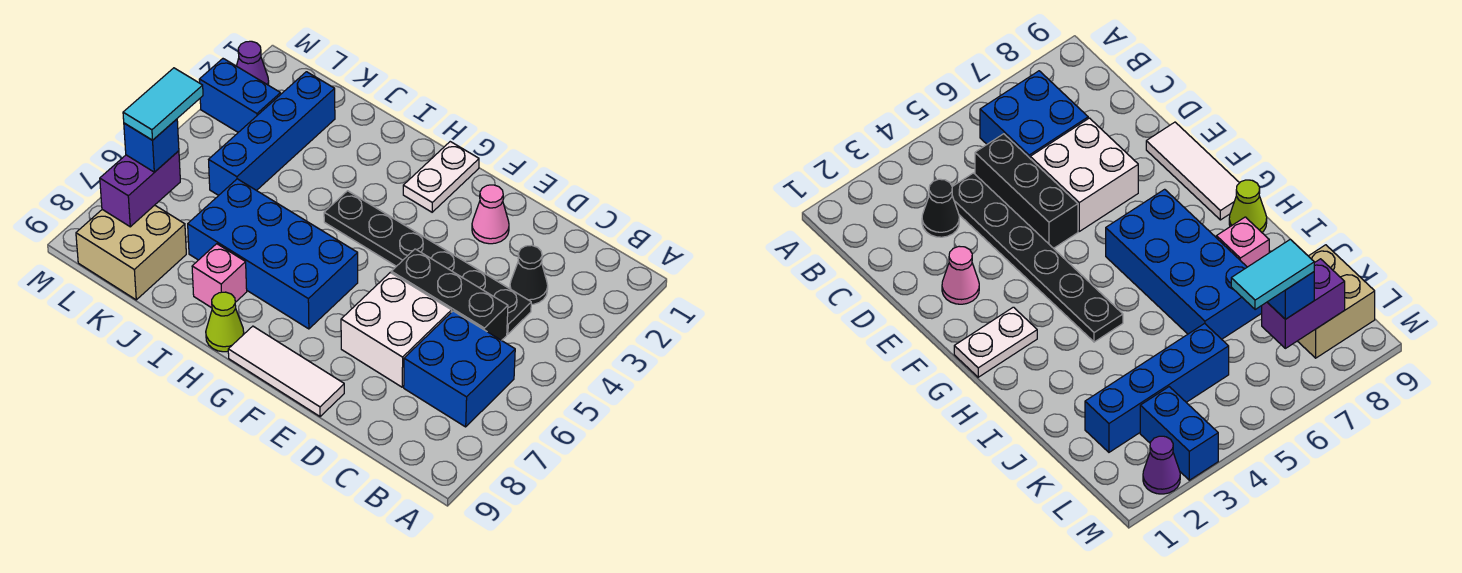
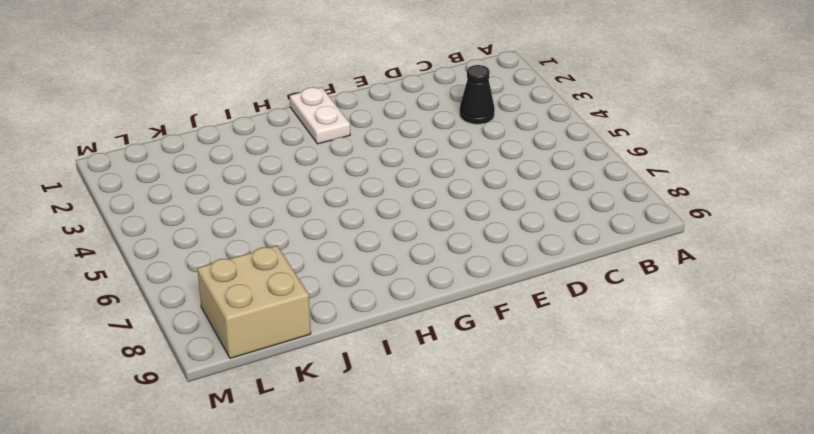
none -> blue 2x2 brick [404,311,515,427]
none -> black 1x6 plate [324,191,531,334]
none -> black 1x3 brick [391,249,508,340]

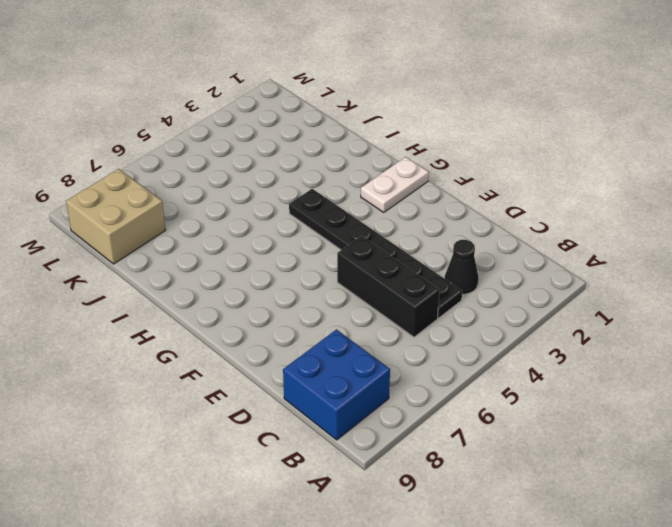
blue 2x2 brick [283,330,390,440] -> blue 2x2 brick moved to [404,311,515,427]
none -> white 2x2 brick [341,273,452,387]
none -> pink 1x1 cone [472,185,509,244]
none -> white 1x3 tile [228,326,344,416]

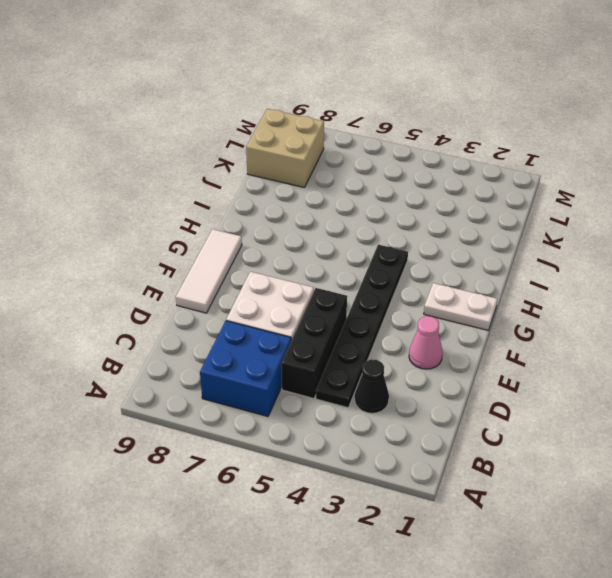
none -> blue 2x4 brick [188,179,358,329]
none -> lime 1x1 cone [206,292,244,352]
none -> pink 1x1 brick [192,244,247,308]

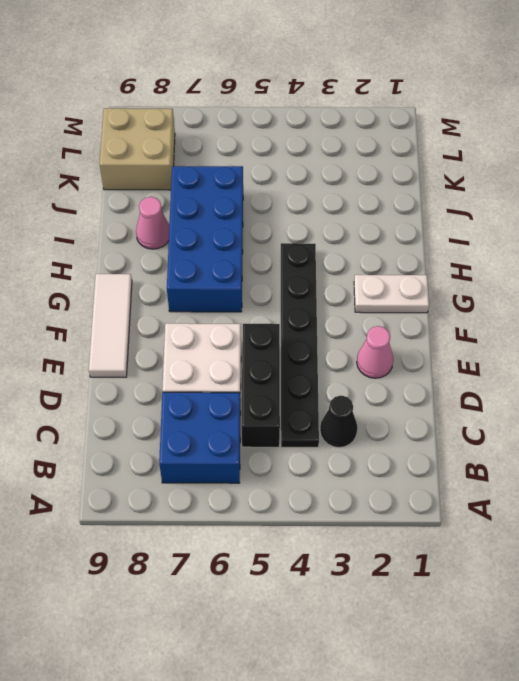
pink 1x1 cone [136,197,169,249] -> pink 1x1 brick [192,244,247,308]
none -> lime 1x1 cone [206,292,244,352]
none -> blue 1x4 brick [209,72,335,195]
none -> blue 1x2 brick [199,59,281,132]

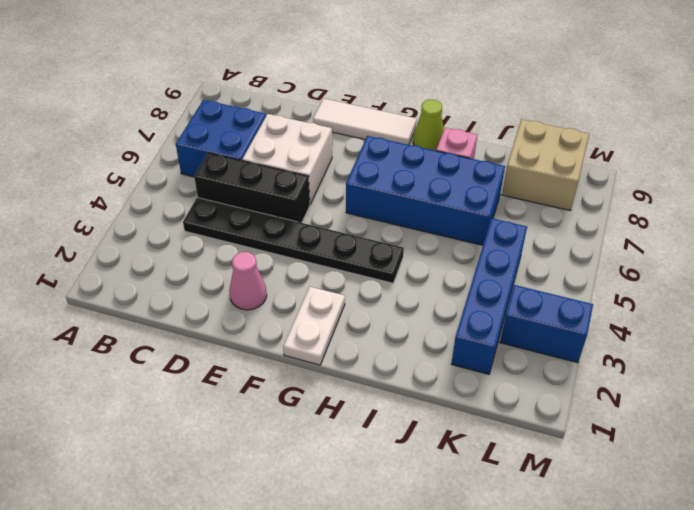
none -> black 1x1 cone [510,245,548,305]
none -> purple 1x1 cone [237,41,269,85]
none -> purple 1x2 brick [100,151,180,227]

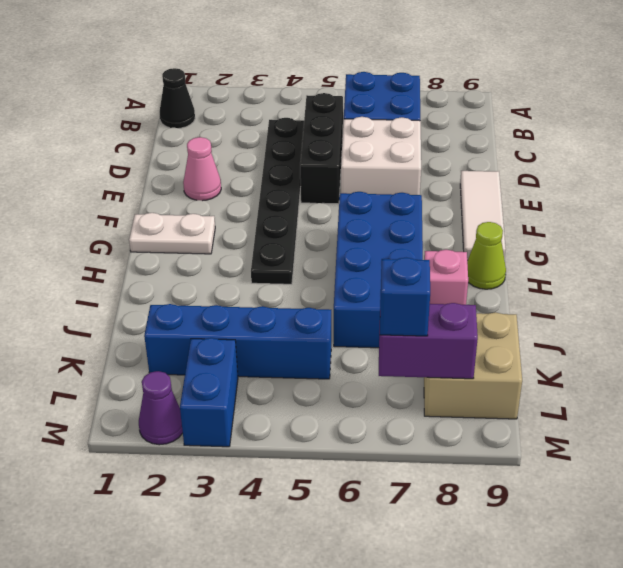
black 1x1 cone [160,68,195,128] -> black 1x1 cone moved to [510,245,548,305]
none -> cyan 1x2 tile [123,68,203,140]

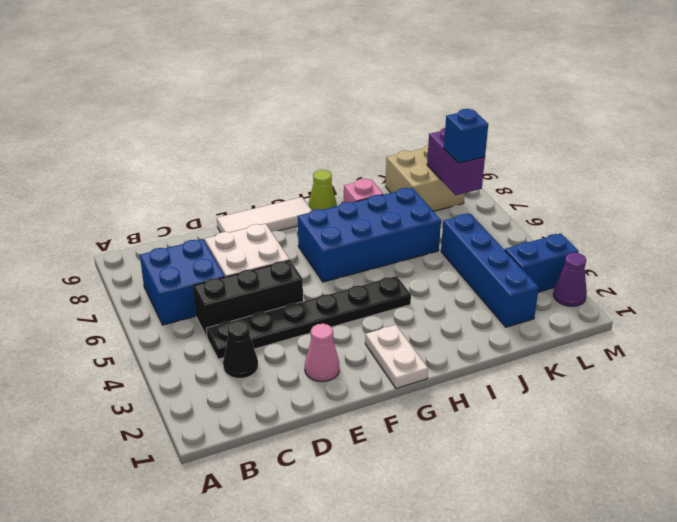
none -> cyan 1x2 tile [123,68,203,140]

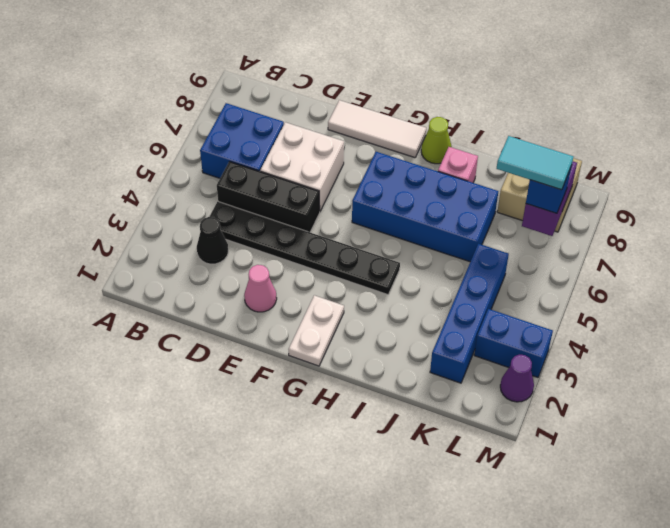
cyan 1x2 tile [497,136,573,190] -> cyan 1x2 tile turned to [123,68,203,140]

